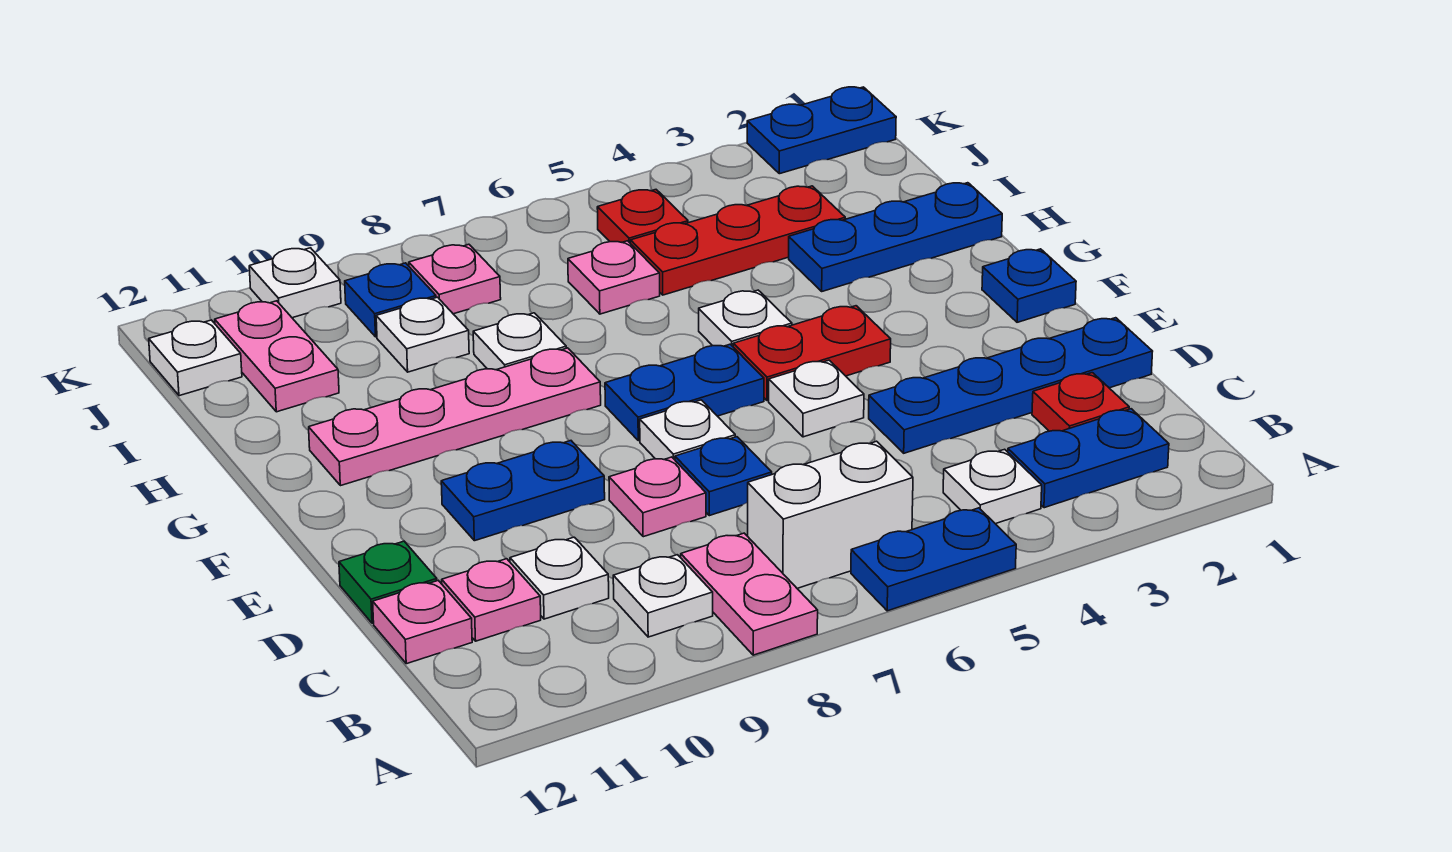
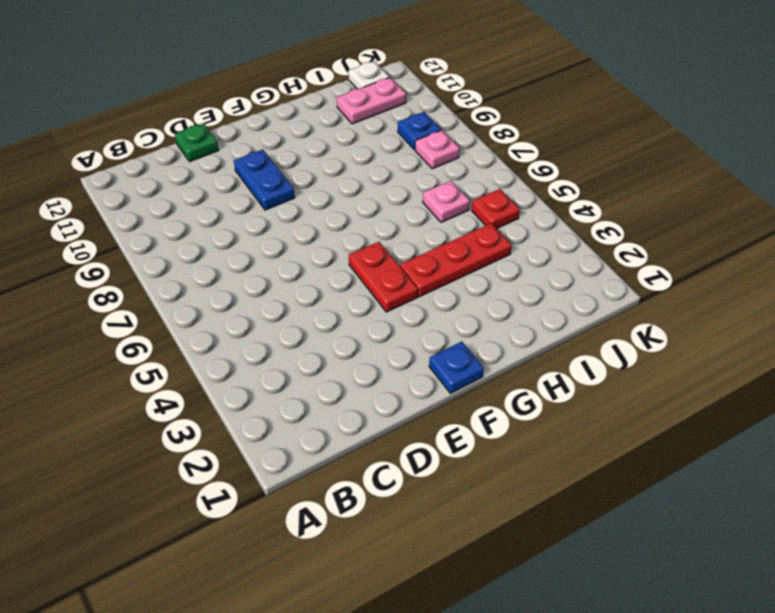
red 1x3 plate [400,223,512,297] -> red 1x3 plate turned to [631,186,845,295]
none -> blue 1x2 plate [851,508,1016,611]
none -> pink 1x2 plate [681,533,818,655]
none -> blue 1x2 plate [1008,409,1169,508]
none -> white 1x1 plate [943,449,1042,524]

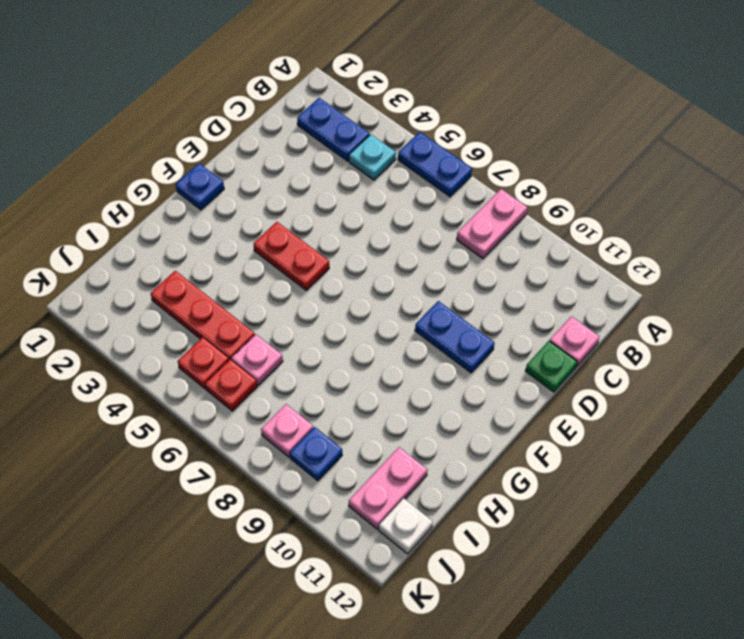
cyan 1x1 plate [349,135,396,180] -> white 1x1 plate [943,449,1042,524]
red 1x1 plate [205,359,257,411] -> red 1x1 plate moved to [1032,373,1129,431]
none -> white 1x2 brick [748,441,913,588]
none -> white 1x1 plate [613,555,713,637]
none -> white 1x1 plate [510,537,609,619]
none -> pink 1x1 plate [442,559,541,641]

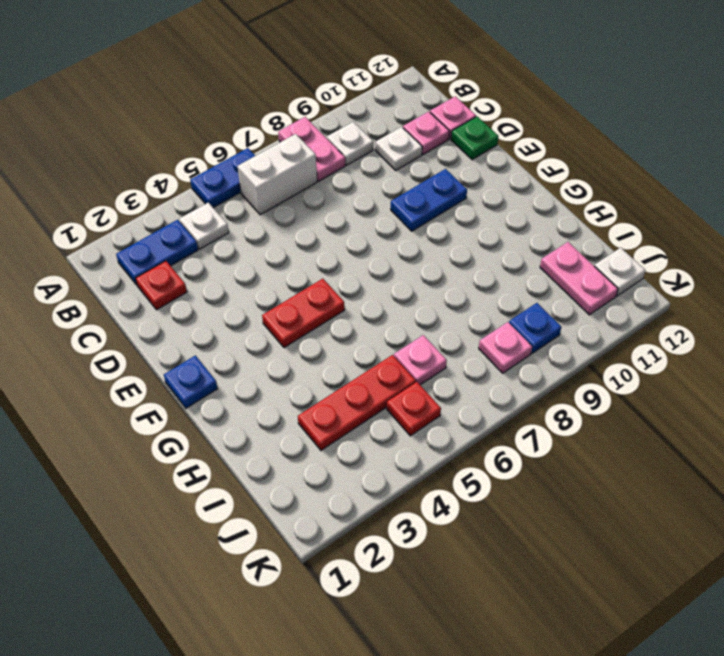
none -> blue 1x4 plate [869,318,1153,453]
none -> blue 1x1 plate [675,437,772,516]
none -> pink 1x1 plate [609,457,706,537]
none -> white 1x1 plate [769,360,864,437]

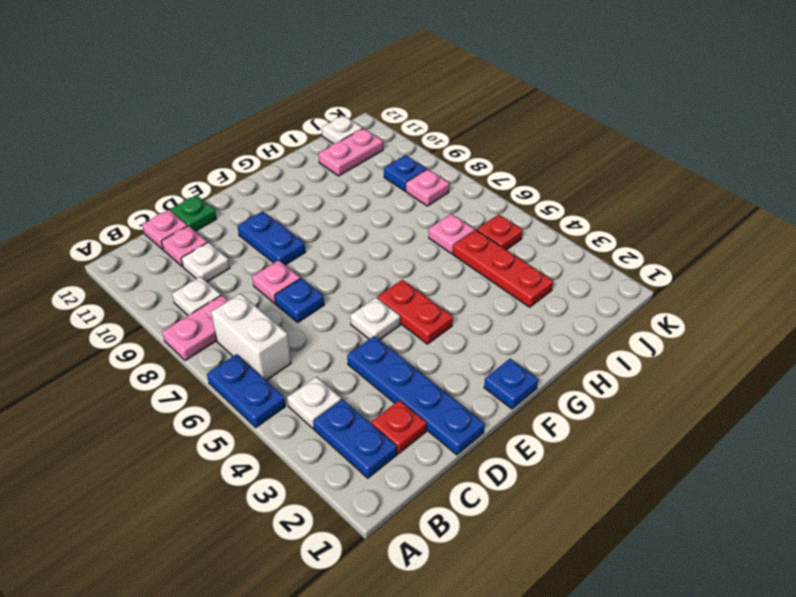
none -> white 1x1 plate [640,400,735,460]
none -> blue 1x2 plate [605,344,764,441]
none -> white 1x1 plate [699,290,792,346]
none -> pink 1x4 plate [309,348,601,486]

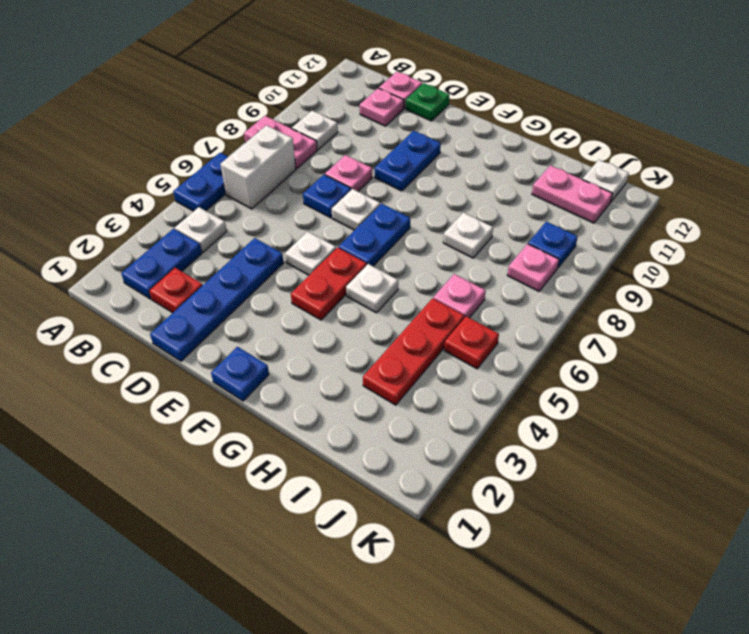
none -> white 1x1 plate [510,537,609,619]
none -> pink 1x4 plate [309,348,601,486]
none -> blue 1x3 plate [789,183,1002,291]
none -> white 1x1 plate [376,297,469,372]

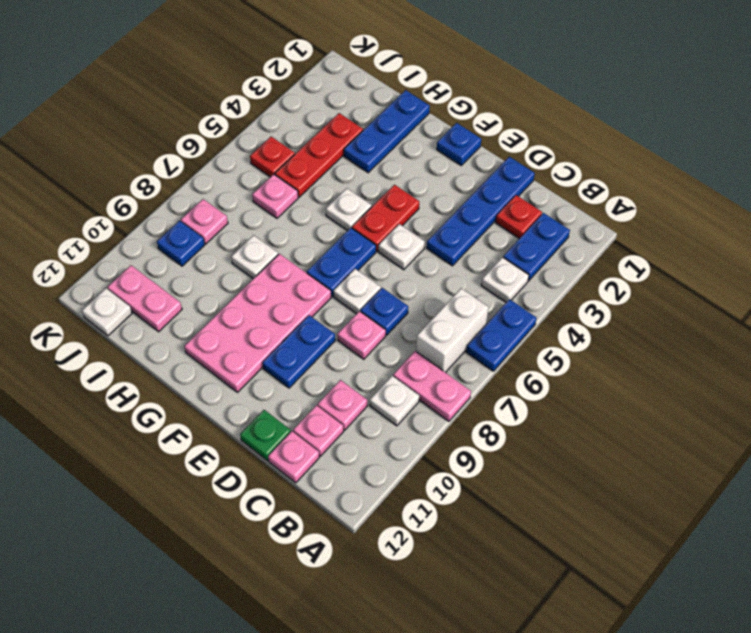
pink 1x1 plate [318,380,367,430] -> white 1x1 plate [510,537,609,619]
pink 2x4 plate [184,254,331,392] -> pink 1x4 plate [309,348,601,486]
none -> white 1x1 plate [376,297,469,372]
none -> blue 1x2 plate [747,87,896,174]
none -> white 1x1 plate [249,248,341,318]

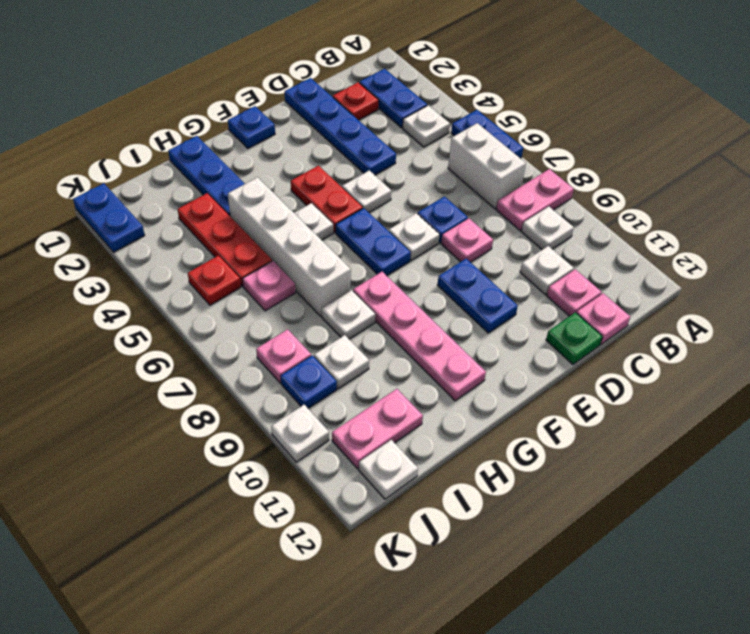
white 1x4 brick [228,177,351,316] -> none

